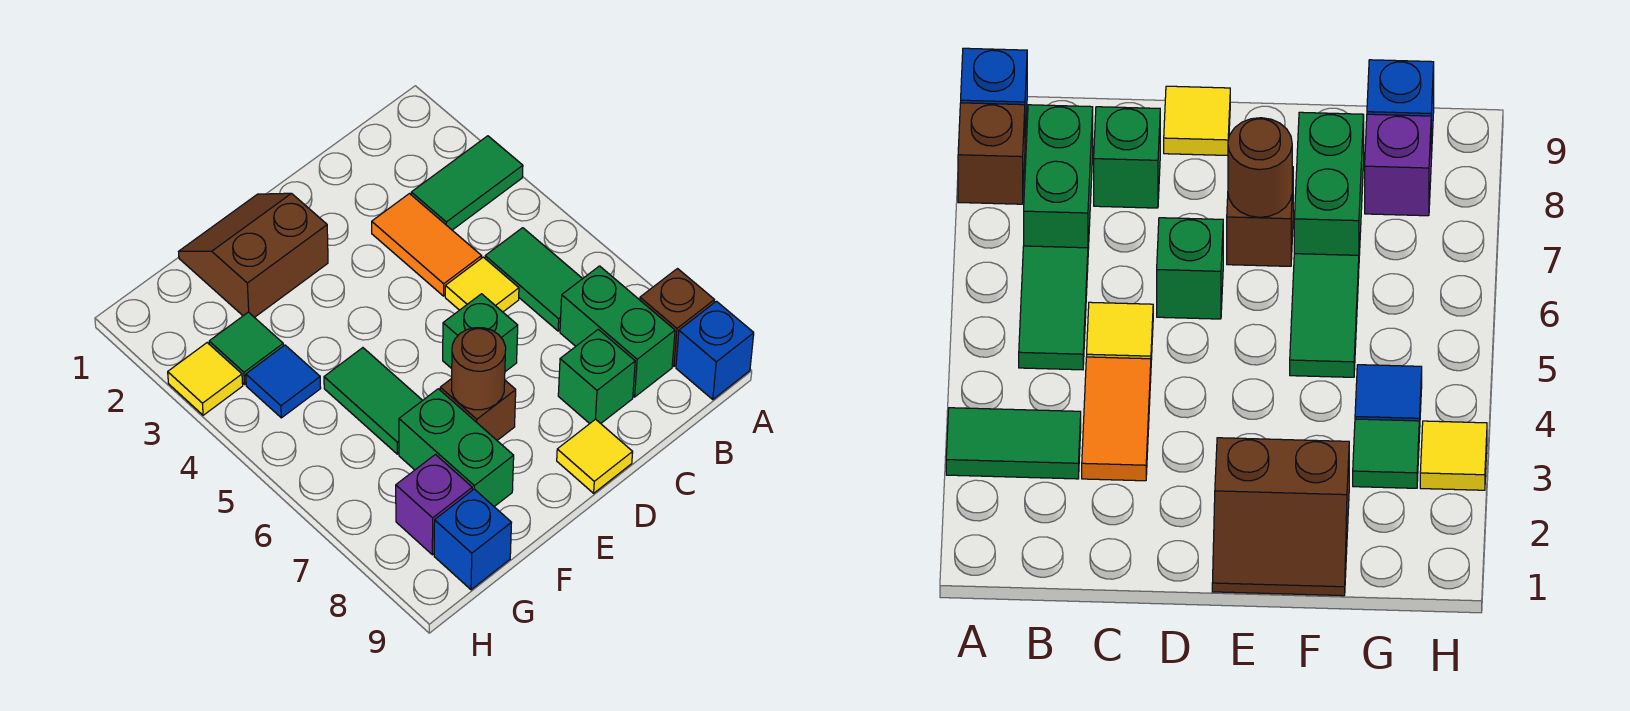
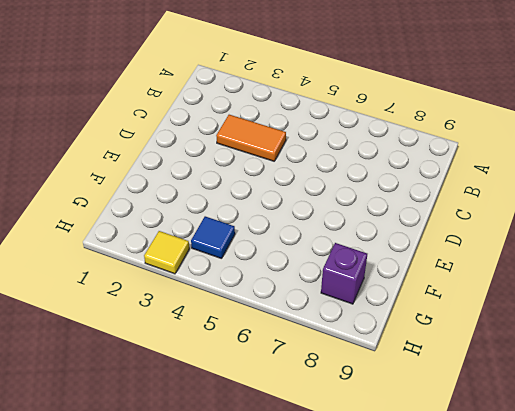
none -> green 1x2 tile [411,136,523,230]
none -> brown 1x1 brick [640,269,714,366]
none -> blue 1x1 brick [676,301,754,400]

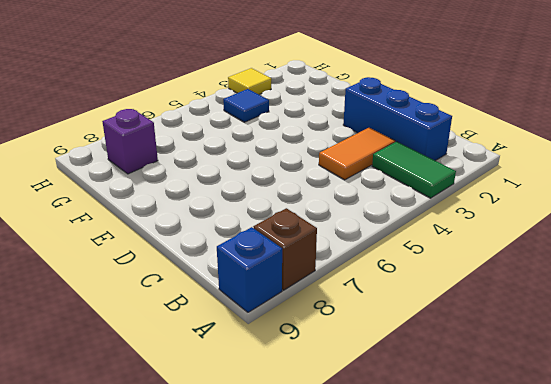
blue 1x3 brick [343,77,452,161] -> none
none -> green 1x2 tile [485,228,583,331]
none -> green 1x2 brick [560,266,675,397]
none -> yellow 1x1 tile [445,257,519,312]

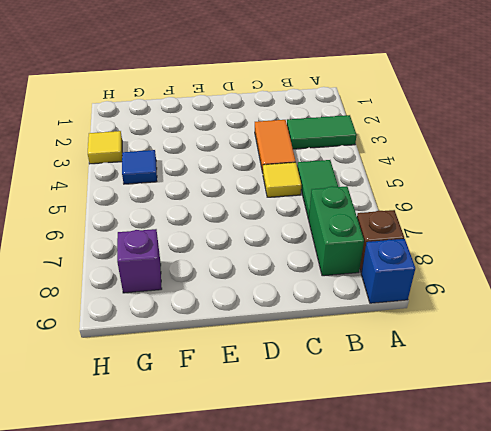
none -> green 1x1 brick [558,329,635,424]
none -> green 1x1 brick [443,294,518,372]
none -> yellow 1x1 tile [557,419,633,493]

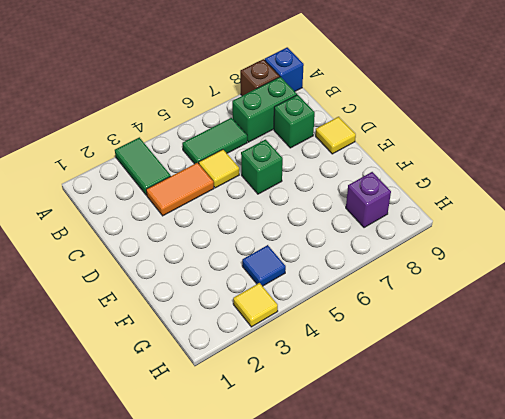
none -> brown 2x2 slope [179,193,328,318]
none -> brown 1x1 brick [440,379,516,440]
none -> green 1x2 tile [324,348,423,454]

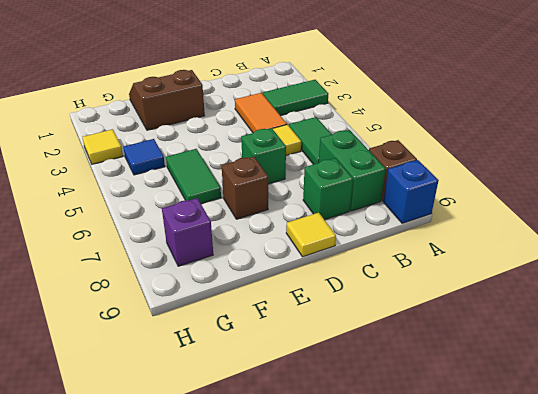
none -> green 1x2 brick [399,389,514,507]
none -> green 1x1 tile [209,312,283,384]
none -> blue 1x1 brick [434,489,511,590]

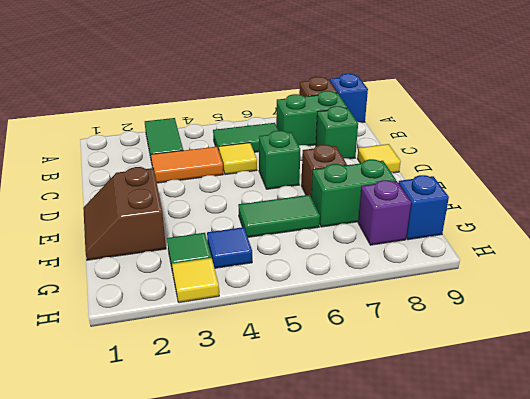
none -> brown 1x1 round brick [451,328,506,410]

